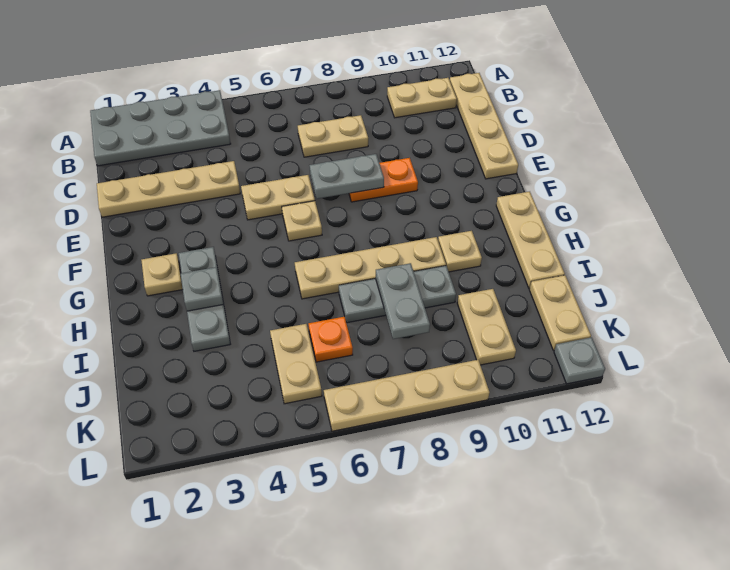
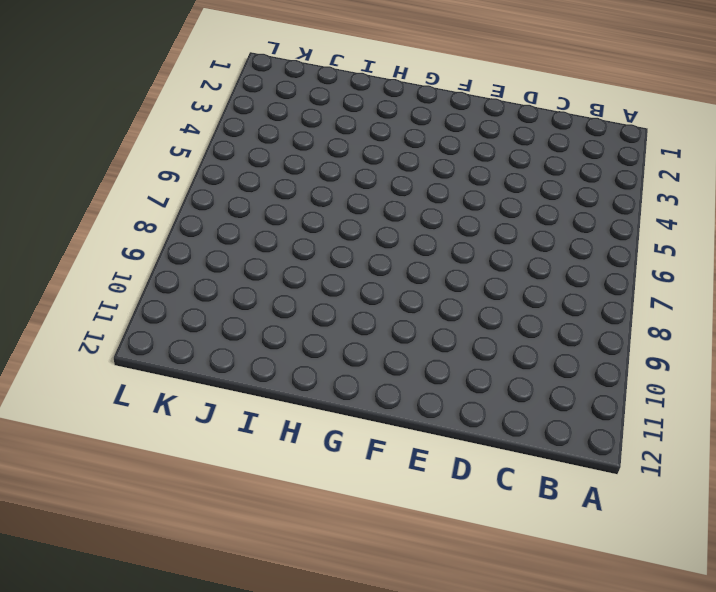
none -> grey 2x4 plate [90,90,231,166]
none -> tan 1x2 plate [387,78,457,118]
none -> tan 1x4 plate [450,73,518,179]

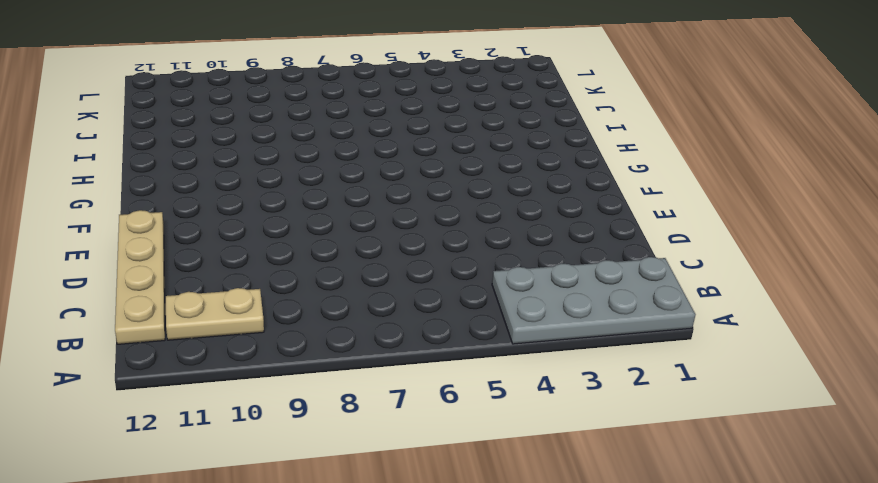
none -> tan 1x2 plate [298,115,368,157]
none -> tan 1x4 plate [97,161,240,217]
none -> tan 1x2 plate [241,175,315,220]

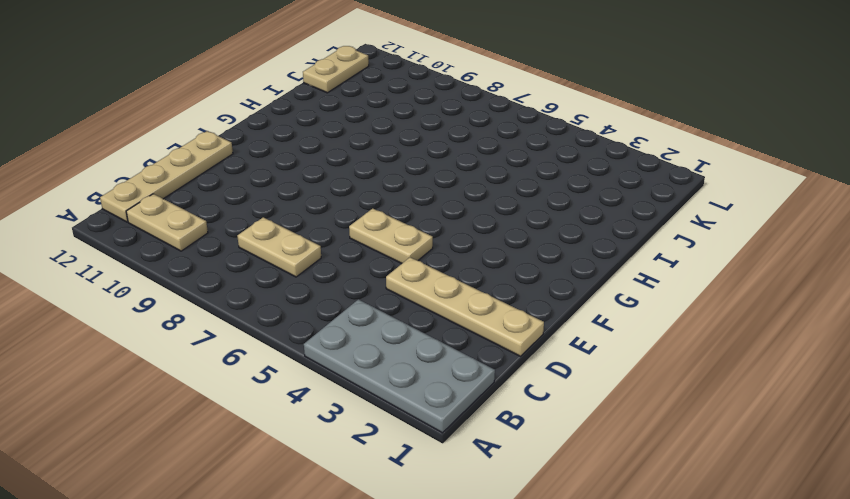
none -> orange 1x2 plate [349,158,418,202]
none -> tan 1x1 plate [282,201,322,241]
none -> tan 1x1 plate [141,253,183,296]

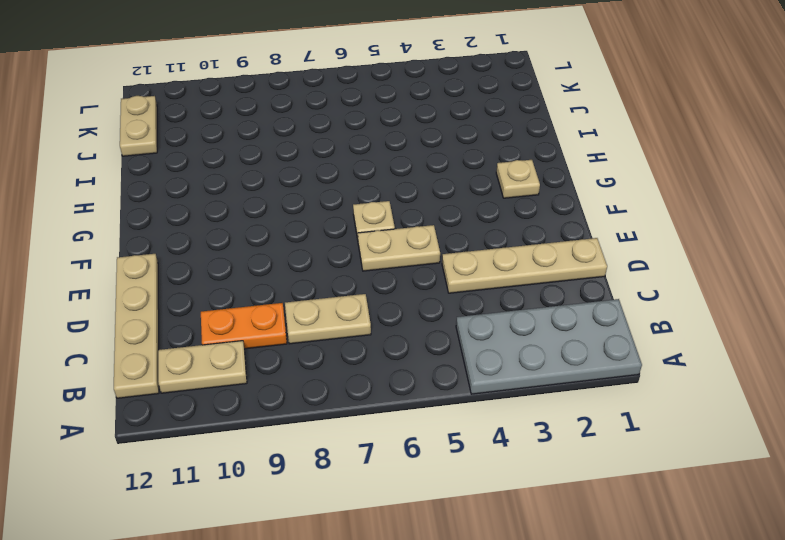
orange 1x2 plate [201,303,287,349] -> orange 1x2 plate moved to [349,158,418,202]
none -> grey 1x3 plate [179,247,230,351]
none -> tan 1x3 plate [496,192,565,288]
none -> tan 1x4 plate [295,237,446,299]

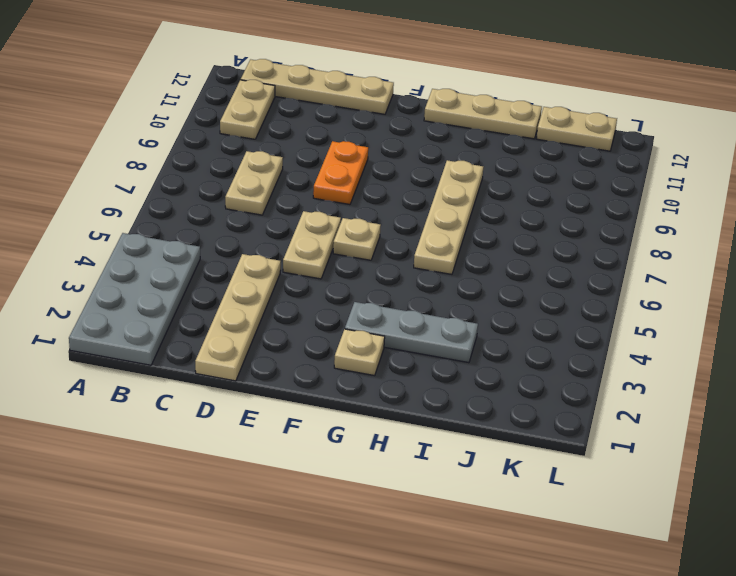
none -> tan 1x1 plate [438,231,482,272]
none -> grey 1x3 plate [339,266,456,323]
none -> tan 1x2 plate [270,324,322,404]

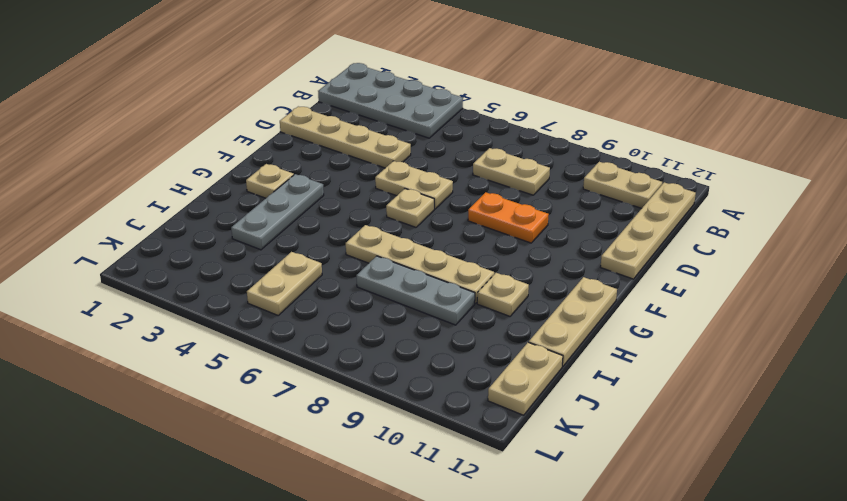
none -> orange 1x1 plate [309,317,353,362]
none -> tan 1x2 plate [457,289,516,365]
none -> tan 1x4 plate [324,360,490,431]

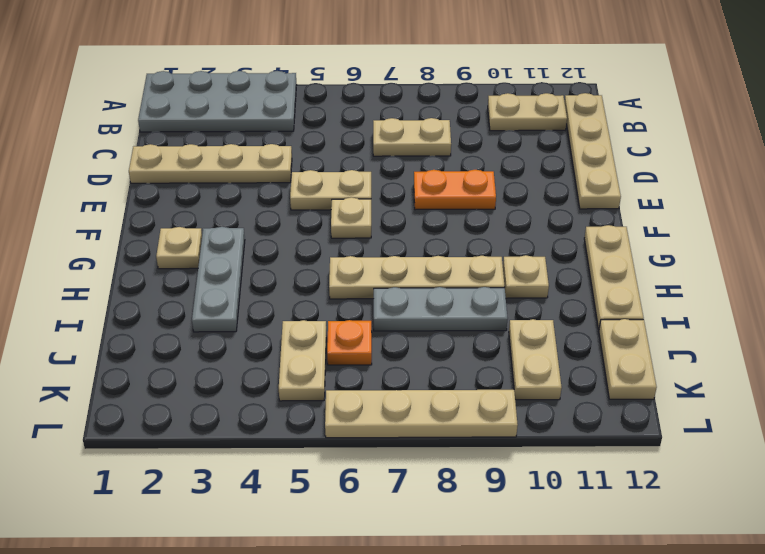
none -> grey 1x1 plate [554,337,605,384]
none -> grey 1x2 plate [310,154,384,199]
none -> grey 1x1 plate [180,267,223,311]

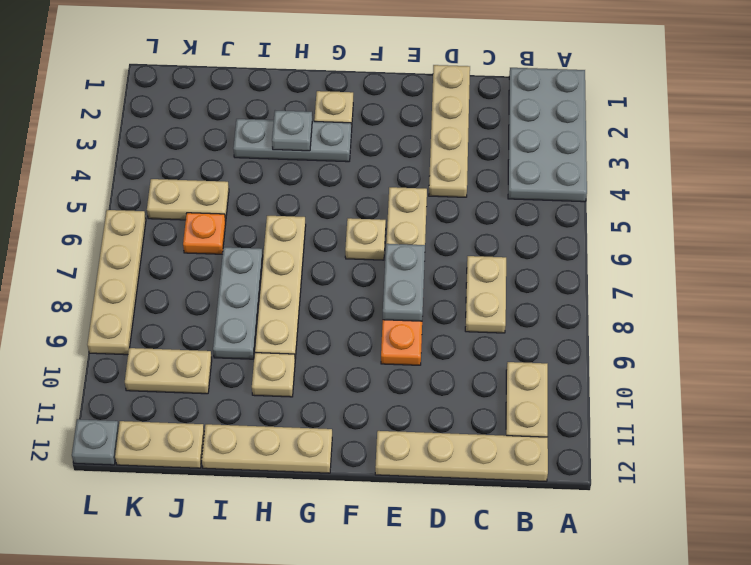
none -> grey 1x2 plate [376,263,430,339]

